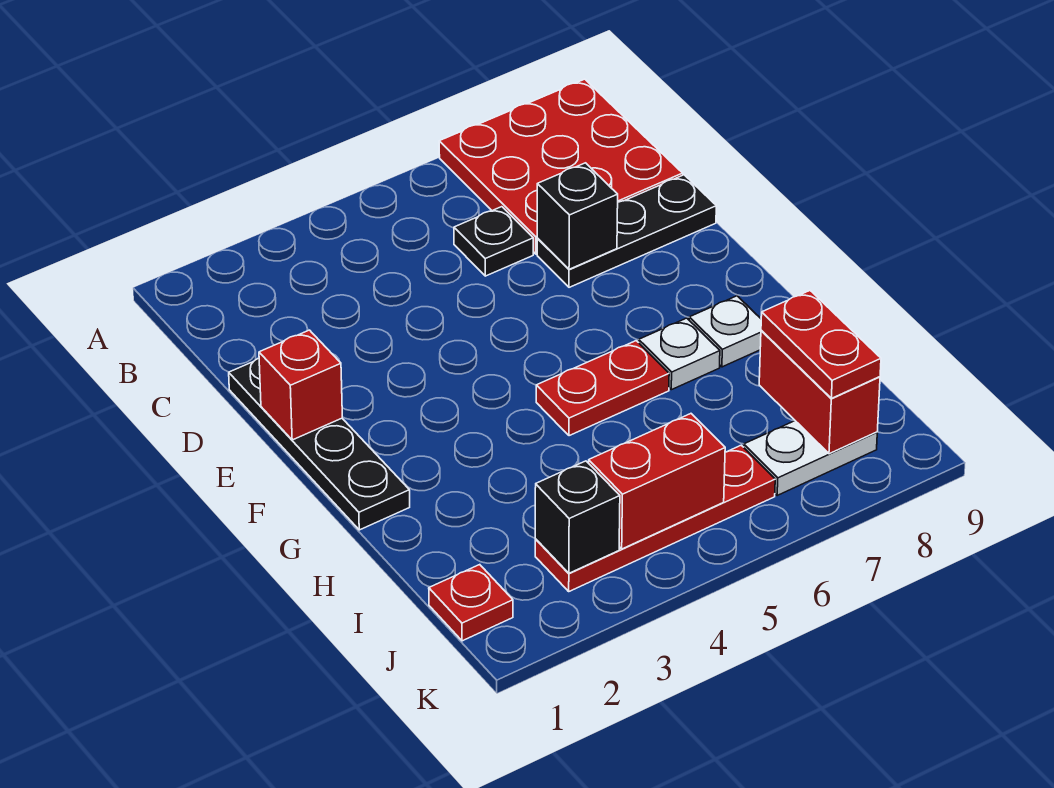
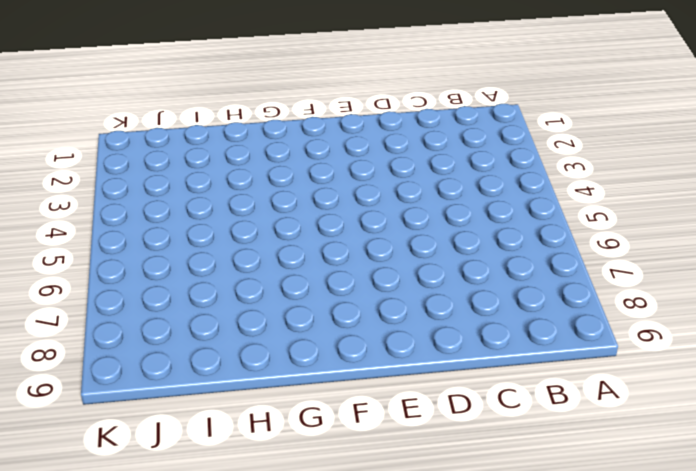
none -> red 3x3 plate [439,79,683,254]
none -> black 1x1 plate [454,207,533,276]
none -> black 1x4 plate [229,358,410,530]

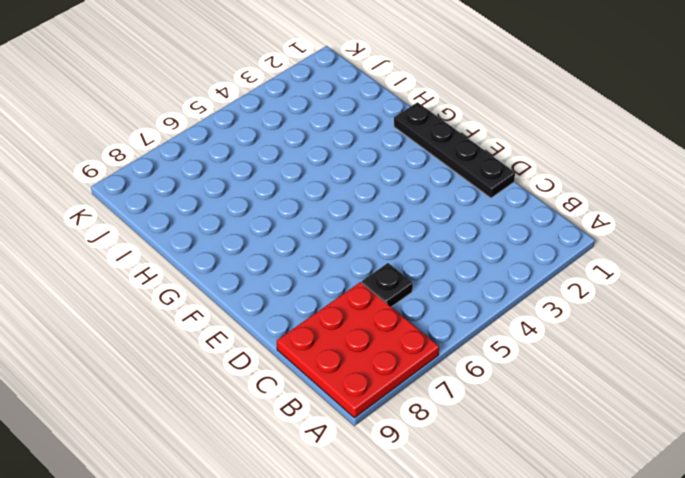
none -> black 1x3 plate [537,175,716,287]
none -> red 1x2 plate [536,341,669,436]
none -> white 1x1 plate [639,318,720,390]

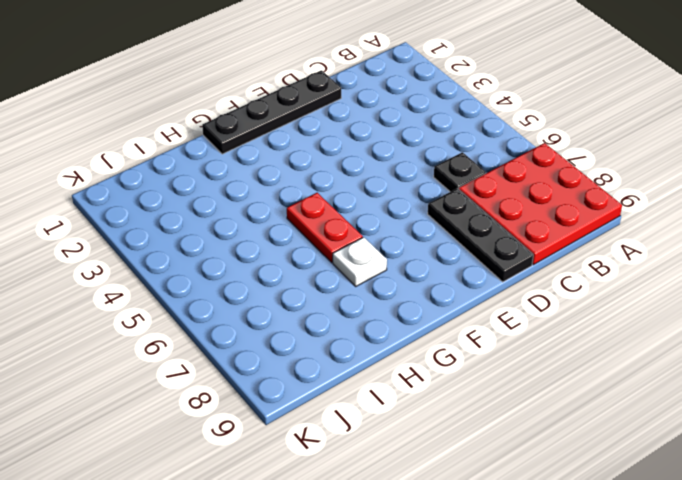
none -> white 1x1 plate [689,296,761,367]
none -> red 1x1 plate [429,565,513,641]
none -> red 1x4 plate [535,445,775,591]

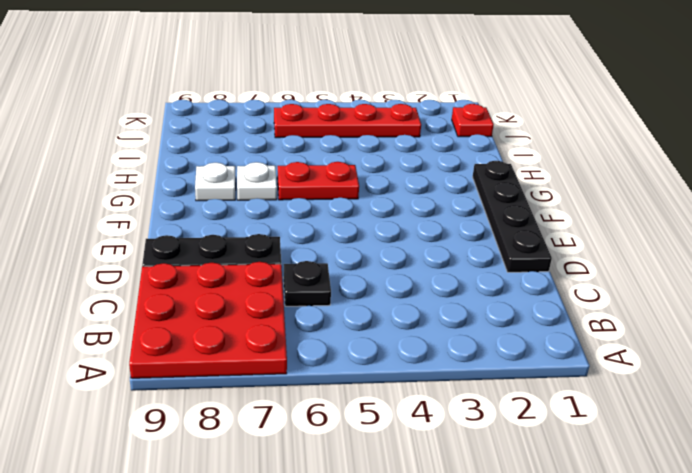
none -> white 1x2 plate [744,421,877,495]
none -> black 1x1 brick [537,163,618,269]
none -> red 1x1 brick [259,330,342,440]

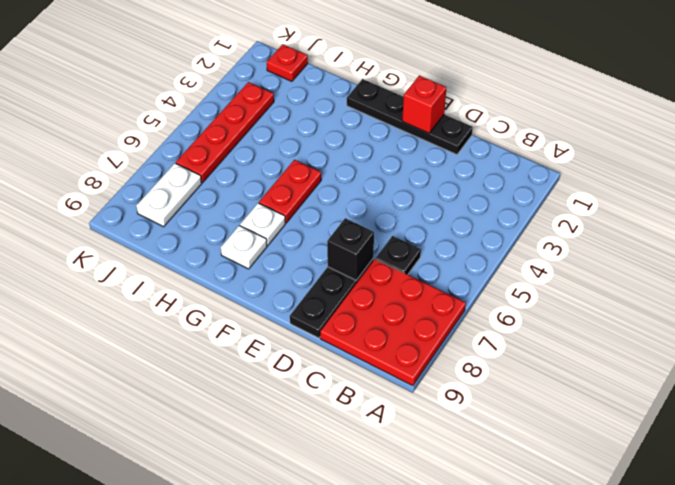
none -> red 1x2 brick [759,330,880,454]
none -> black 1x1 brick [535,461,620,573]
none -> red 1x2 brick [589,414,725,549]

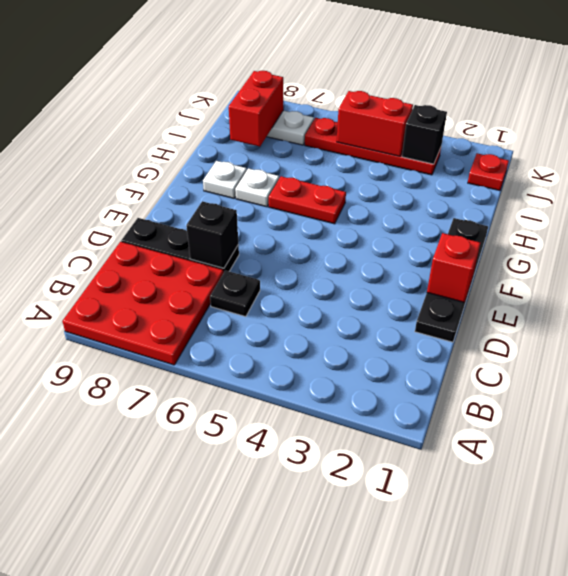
none -> red 1x2 plate [761,291,881,398]

